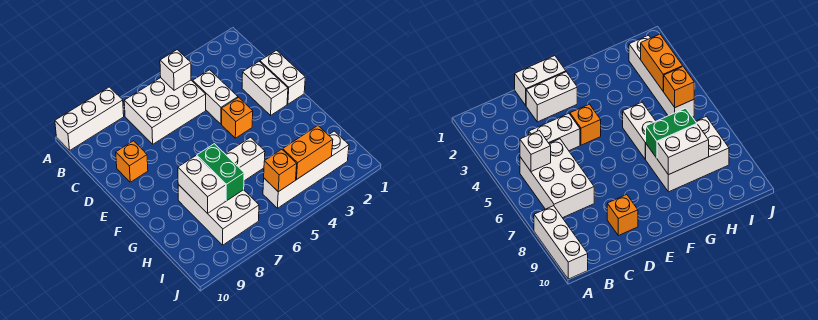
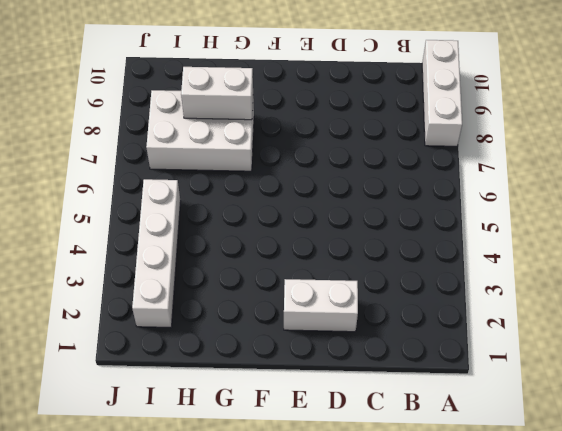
none -> white 2x3 brick [124,78,206,144]
none -> white 1x2 brick [193,70,238,124]
none -> white 1x2 brick [260,50,305,104]

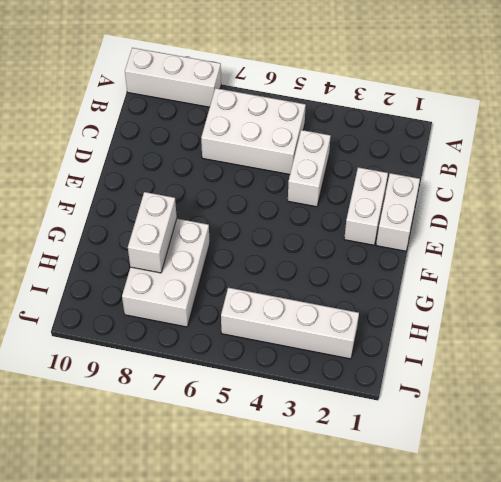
none -> orange 1x1 brick [116,141,148,182]
none -> orange 1x1 brick [222,97,253,138]
none -> white 1x2 brick [225,137,265,181]

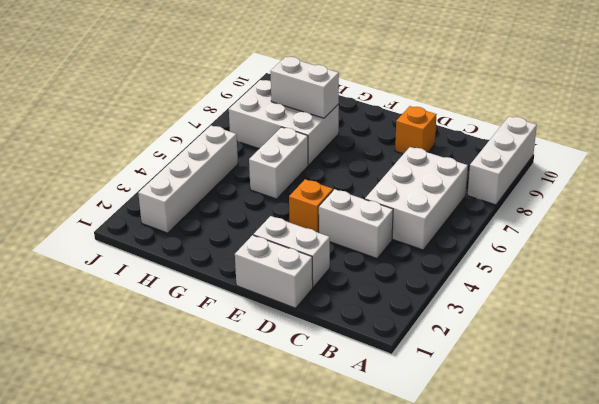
none -> white 1x1 brick [160,50,191,90]
none -> green 1x2 brick [197,144,244,201]
none -> orange 1x2 brick [283,126,333,180]

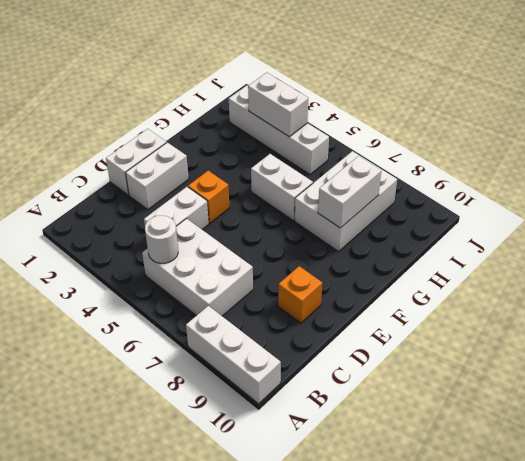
white 1x1 round brick [145,215,178,263] -> white 1x1 brick [160,50,191,90]
white 1x2 brick [248,73,308,137] -> orange 1x2 brick [283,126,333,180]
none -> green 1x2 brick [197,144,244,201]
none -> orange 1x1 brick [264,149,297,192]

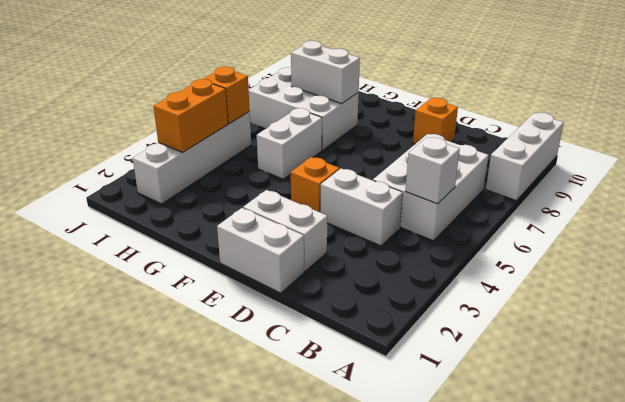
none -> green 1x2 brick [197,144,244,201]

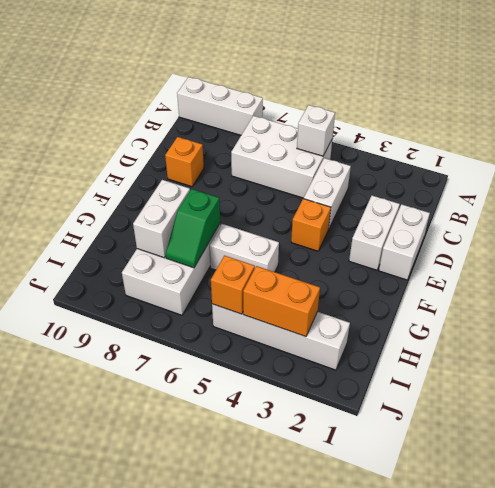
green 1x2 slope [166,189,220,268] -> green 1x2 brick [197,144,244,201]

